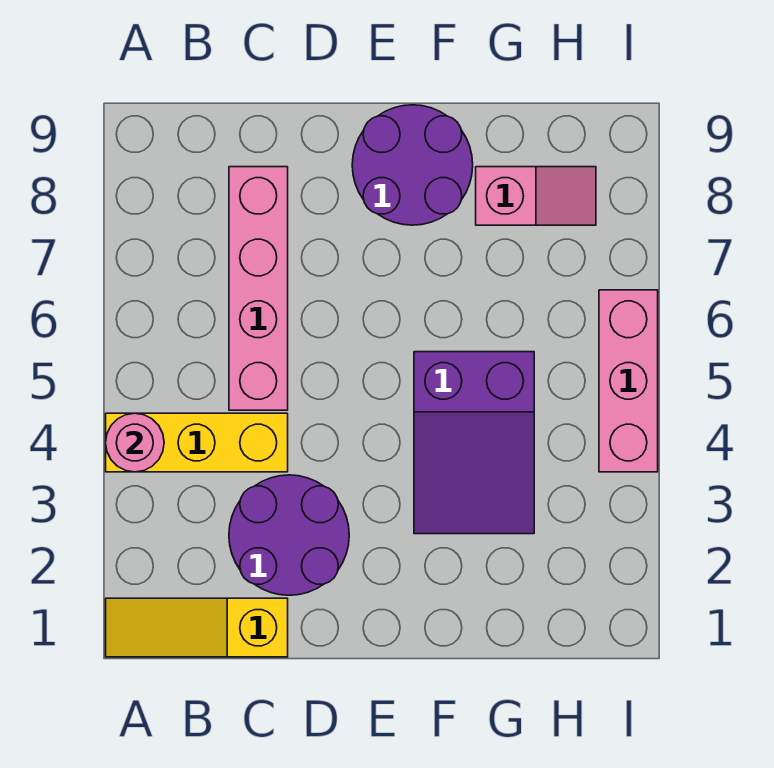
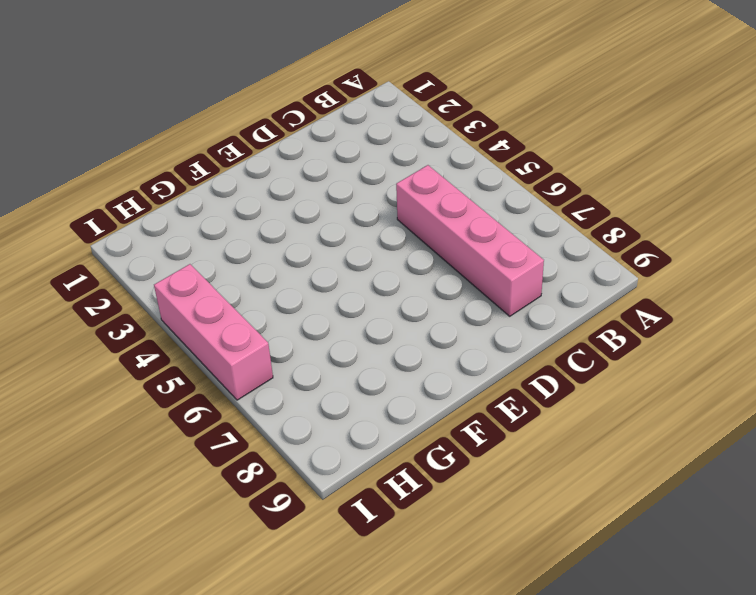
none -> yellow 1x3 slope [106,598,288,657]
none -> yellow 1x3 brick [106,413,288,472]

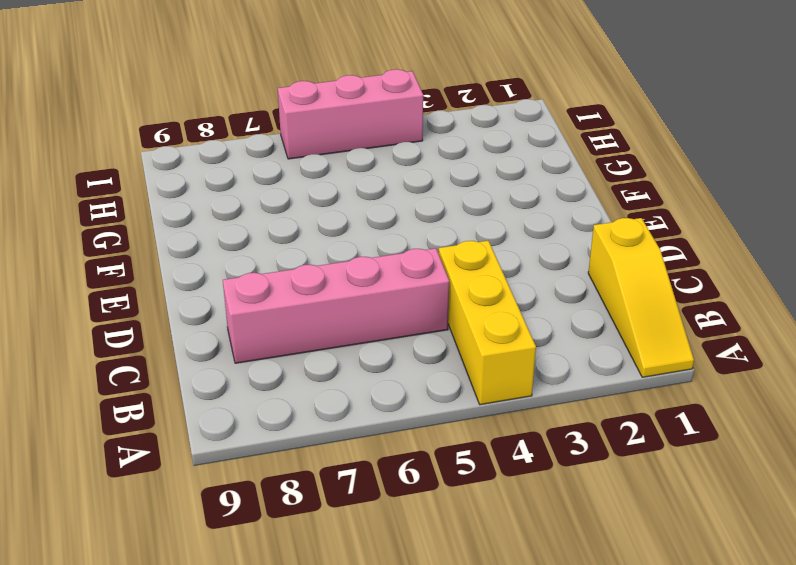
none -> purple 2x2 round brick [229,475,349,595]
none -> purple 2x2 round brick [352,105,473,225]

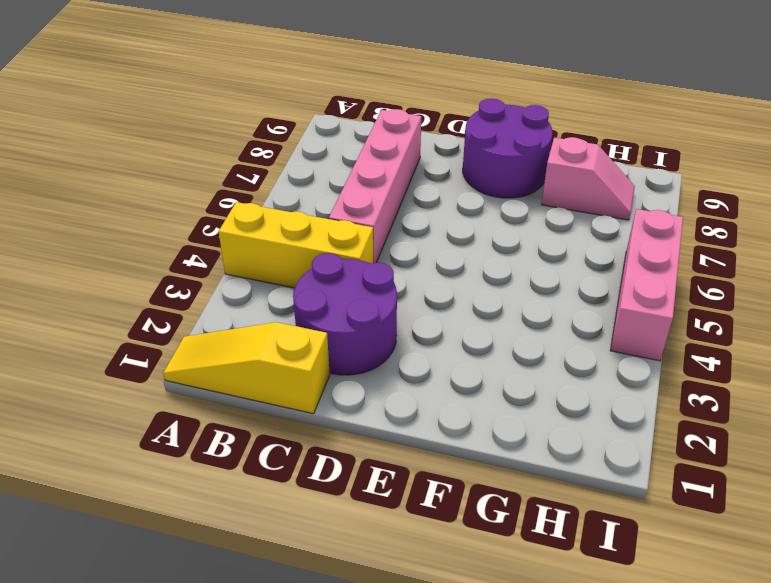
none -> purple 2x3 slope [414,352,534,534]
none -> pink 1x1 round brick [106,413,164,472]

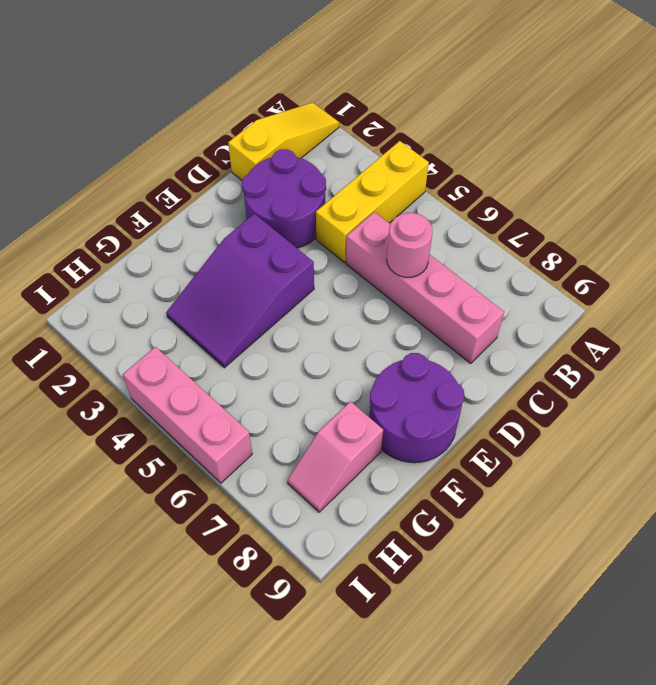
pink 1x1 round brick [387,213,433,277] -> pink 1x1 round brick moved to [106,413,164,472]
purple 2x3 slope [166,214,314,368] -> purple 2x3 slope turned to [414,352,534,534]

